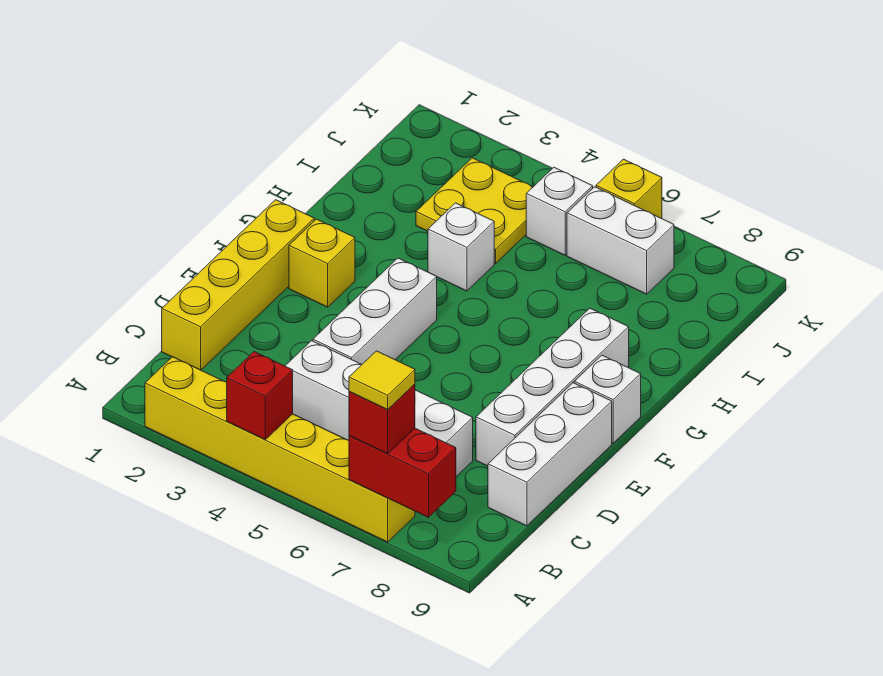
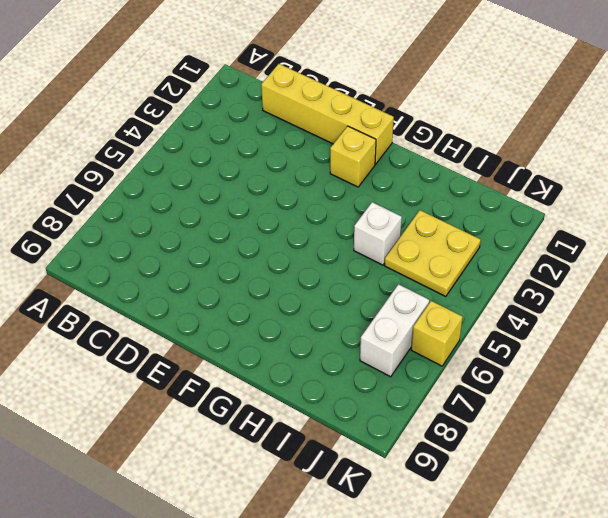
none -> yellow 1x6 brick [145,357,415,542]
none -> white 1x4 brick [285,341,473,477]
none -> white 1x3 brick [488,383,612,526]

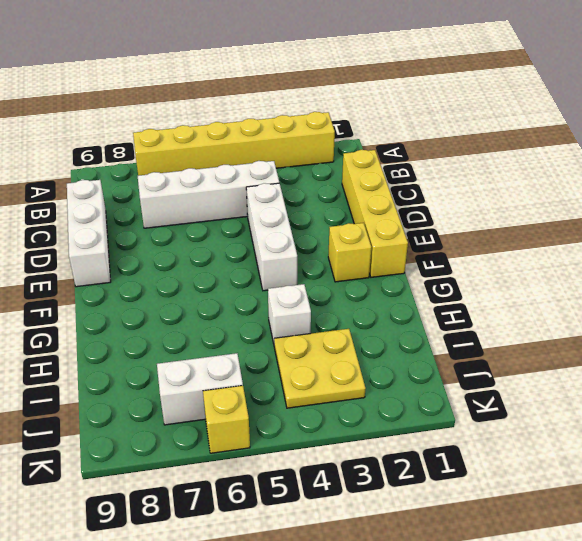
none -> white 1x4 brick [476,308,629,466]
none -> white 1x1 brick [574,355,641,443]
none -> white 1x1 brick [526,167,593,255]

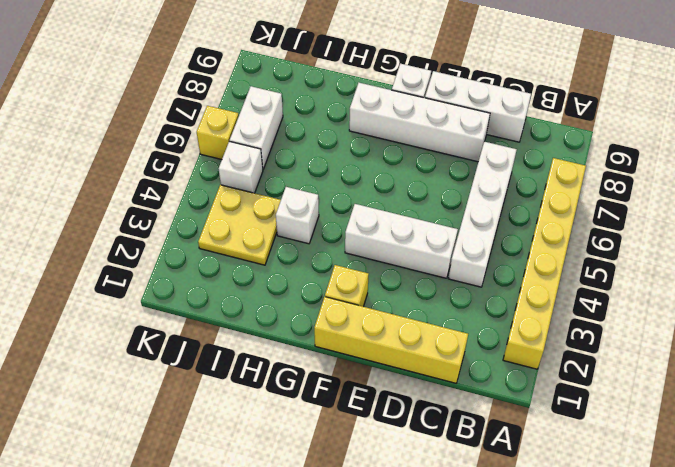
none -> red 1x1 brick [227,352,293,439]
none -> red 1x2 brick [349,428,456,517]
none -> red 1x1 brick [349,384,415,454]

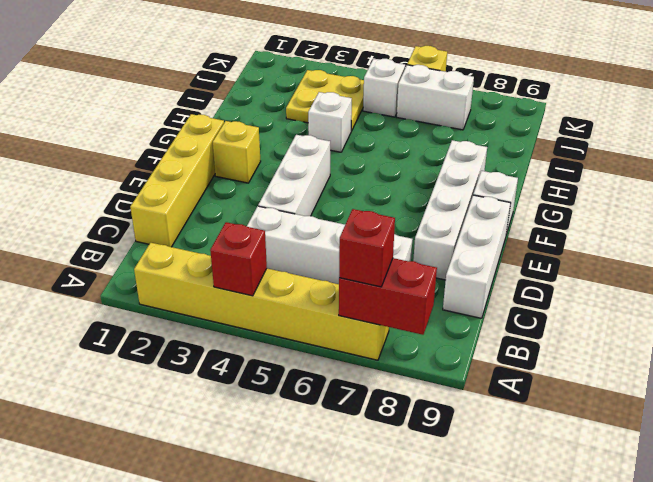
none -> yellow 1x1 tile [349,351,415,410]

